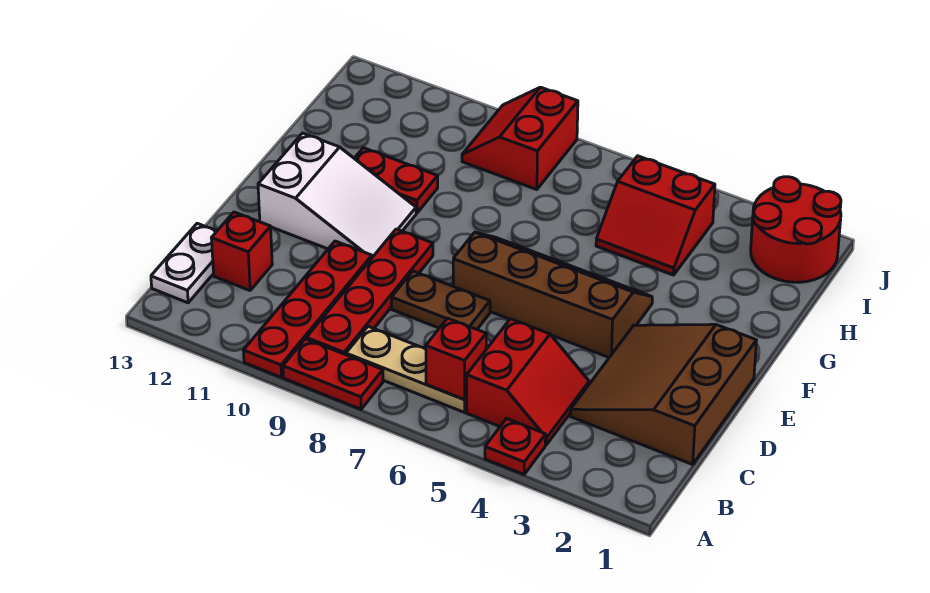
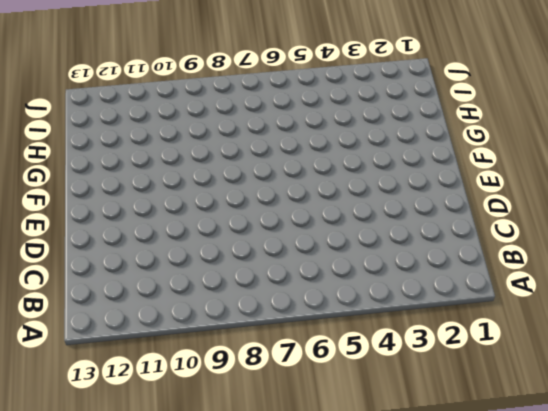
none -> red 1x1 plate [485,419,546,474]
none -> red 1x2 plate [283,339,383,409]
none -> red 1x4 plate [243,241,372,377]

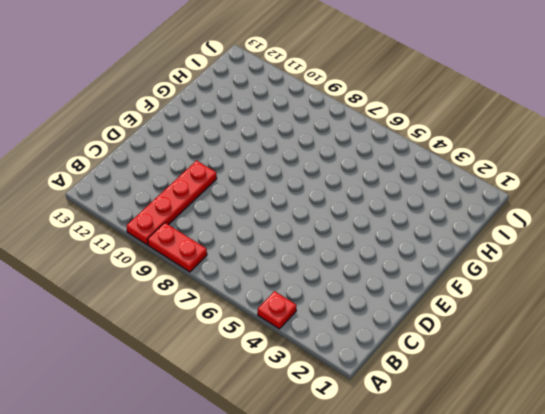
none -> red 2x2 slope [467,319,589,445]
none -> tan 1x3 plate [346,327,467,412]
none -> red 1x4 plate [306,229,433,355]

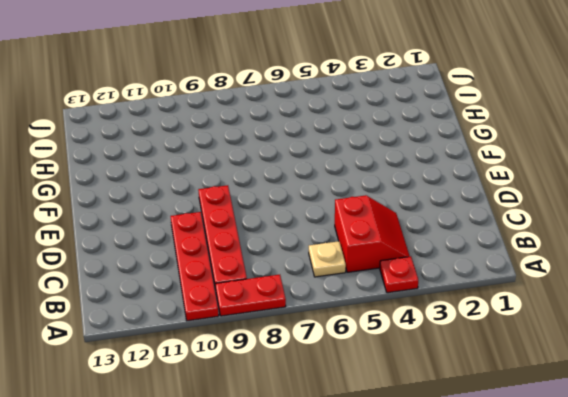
tan 1x1 plate [309,241,346,277] -> tan 1x3 plate [346,327,467,412]
none -> white 1x2 plate [151,223,217,303]
none -> brown 3x3 slope [570,324,756,464]
none -> red 1x1 brick [211,212,272,290]

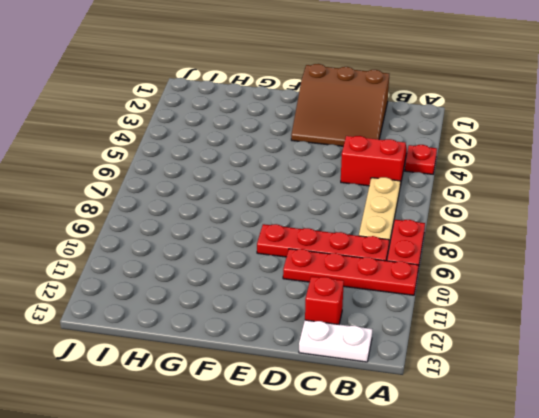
none -> brown 1x2 plate [392,271,490,329]
none -> brown 2x4 slope [453,232,652,357]
none -> white 2x3 slope [258,133,416,257]

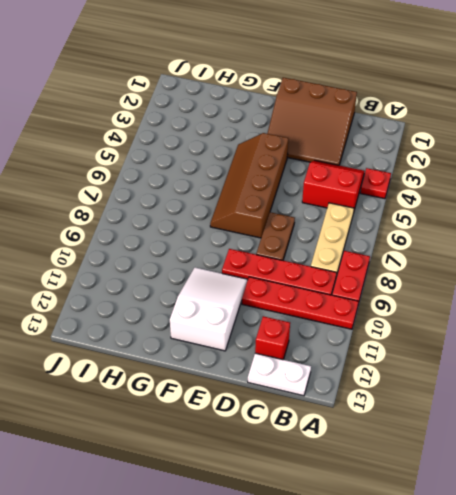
none -> red 1x2 plate [354,148,438,213]
none -> red 2x2 slope [596,156,715,275]
none -> red 2x2 round brick [751,177,841,282]

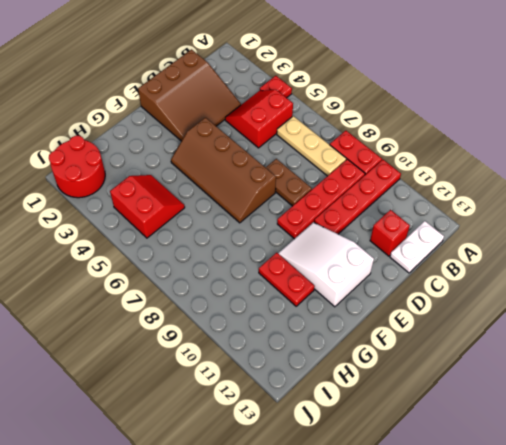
none -> red 2x2 slope [462,87,578,190]
none -> red 1x1 brick [426,318,486,399]

